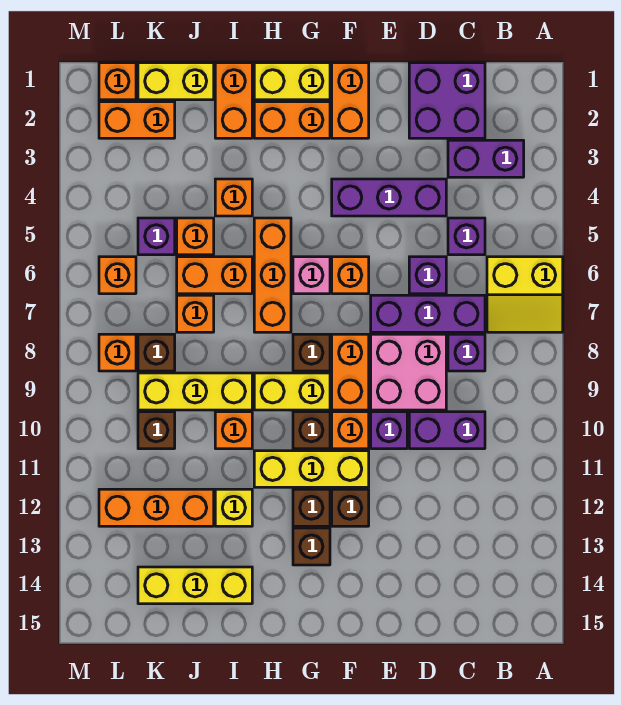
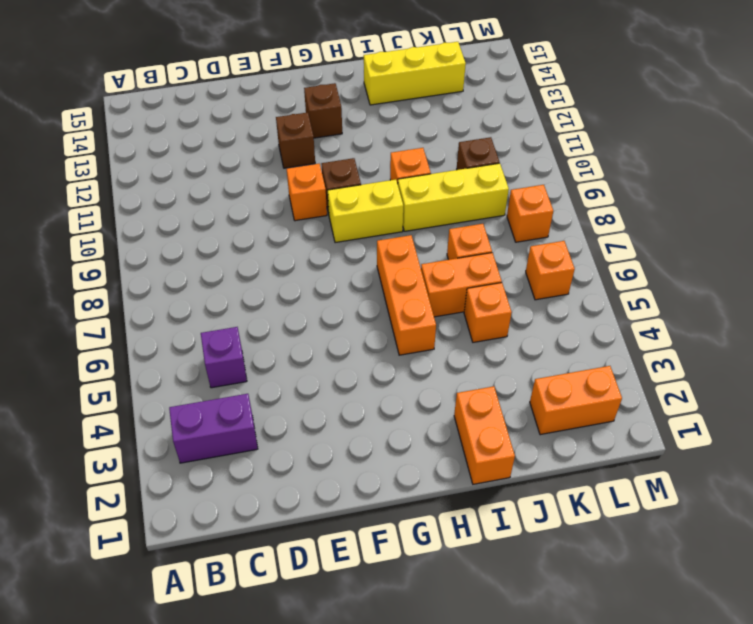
none -> yellow 2x2 slope [487,257,563,332]
none -> purple 2x2 brick [409,63,485,138]
none -> purple 1x3 brick [371,295,485,332]
none -> purple 1x1 brick [448,334,485,371]

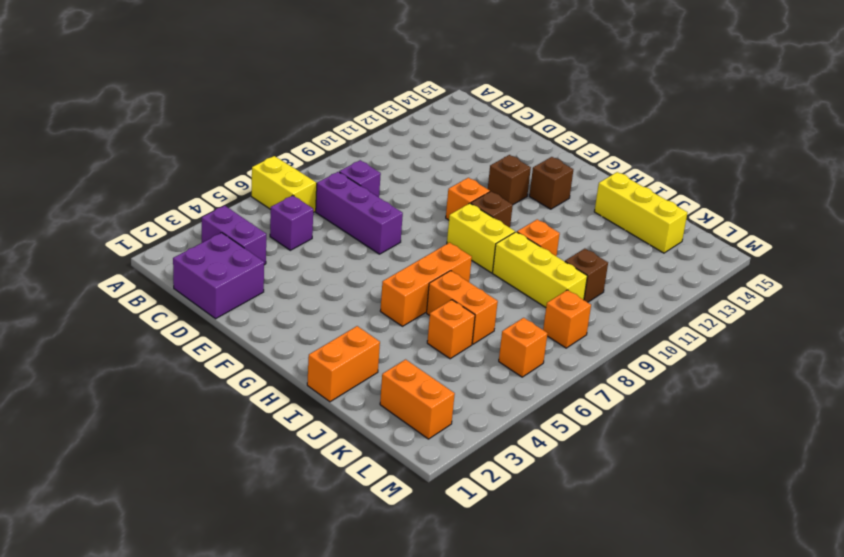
none -> purple 1x2 brick [409,412,485,449]
none -> purple 1x3 brick [332,179,446,216]
none -> purple 1x1 brick [409,257,446,294]
none -> pink 2x2 brick [371,334,446,410]

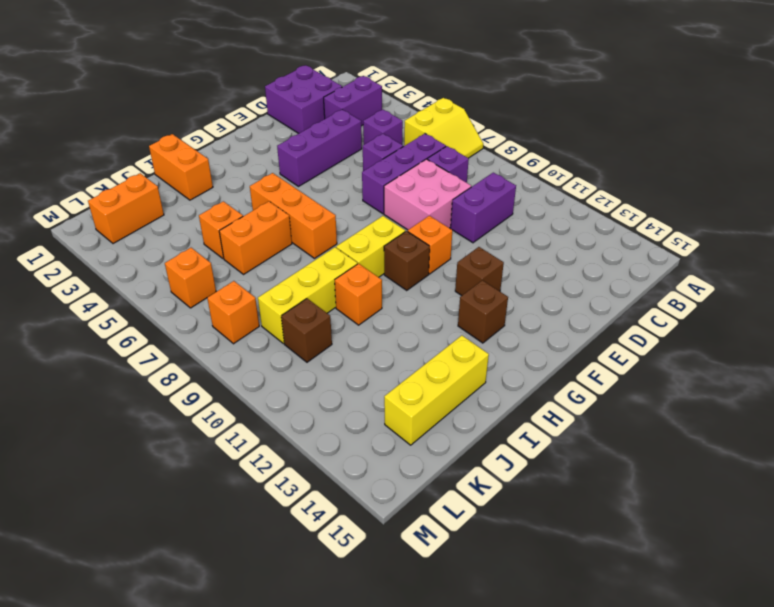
none -> purple 1x1 brick [371,412,407,449]
none -> orange 1x2 brick [332,63,369,138]
none -> orange 1x1 brick [332,257,369,294]
none -> orange 1x2 brick [332,334,369,410]

